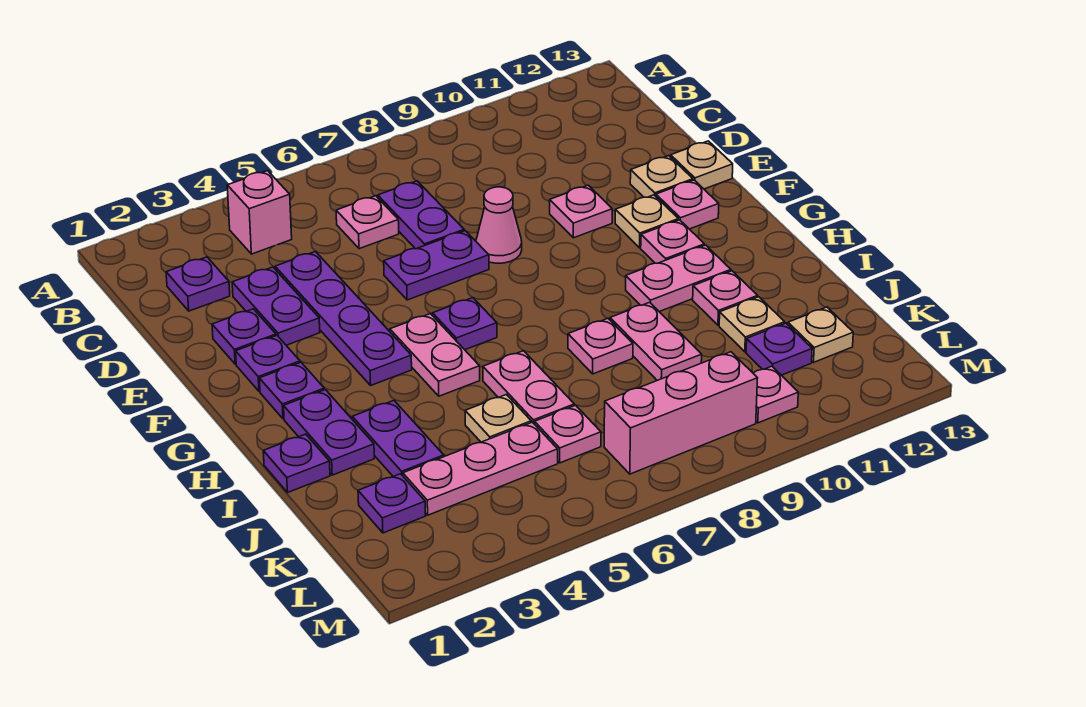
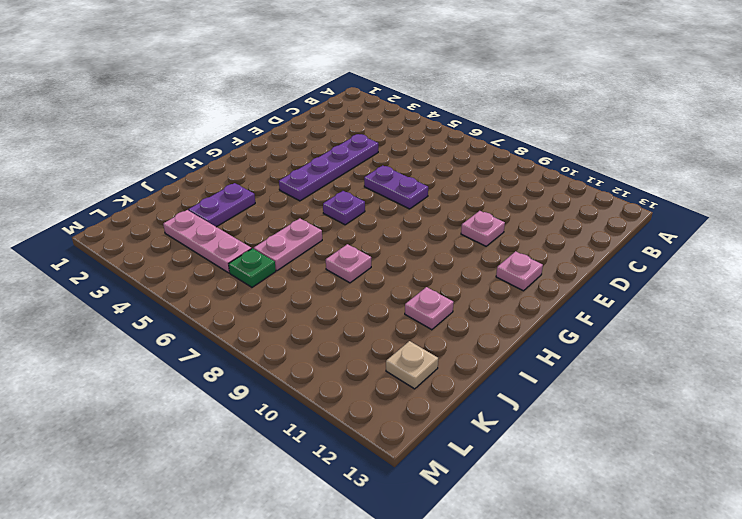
green 1x1 plate [229,248,276,287] -> pink 1x1 plate [535,405,601,463]
none -> pink 1x1 brick [227,171,292,254]
none -> purple 1x1 plate [166,257,230,311]
none -> pink 1x1 plate [336,196,399,249]
none -> purple 1x2 plate [378,181,464,249]

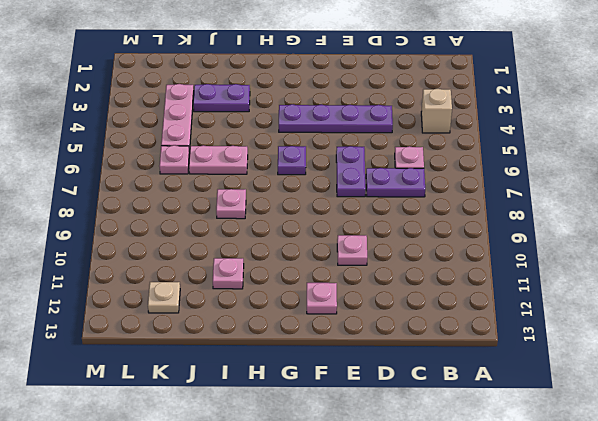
tan 1x1 brick [421,89,452,133] -> pink 1x1 brick [227,171,292,254]
none -> purple 1x1 plate [166,257,230,311]
none -> purple 1x2 plate [232,267,320,345]
none -> purple 1x1 plate [212,309,276,364]
none -> pink 1x1 cone [476,187,522,263]

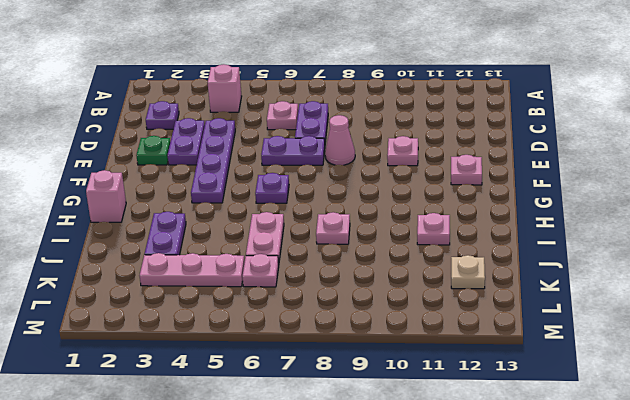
green 1x1 plate [136,136,170,165] -> purple 1x1 plate [212,309,276,364]
pink 1x1 brick [86,170,126,222] -> none
none -> tan 1x1 plate [630,156,693,197]
none -> tan 1x1 plate [671,141,733,189]
none -> purple 1x1 plate [236,336,300,391]
none -> tan 1x1 plate [615,195,678,248]

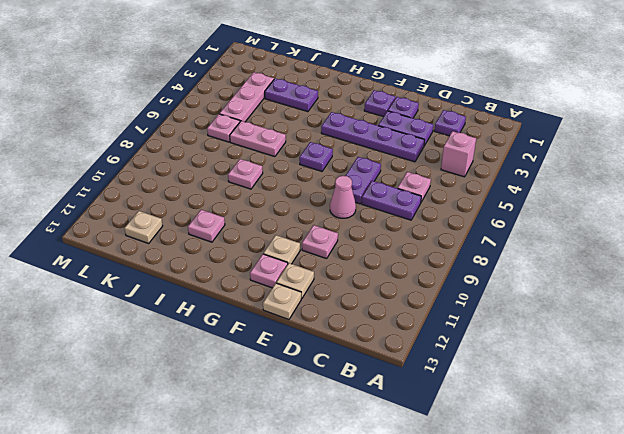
none -> purple 1x1 plate [259,362,324,419]
none -> pink 1x2 plate [390,314,480,396]
none -> pink 1x1 plate [641,220,704,263]
none -> purple 1x2 plate [284,390,374,475]

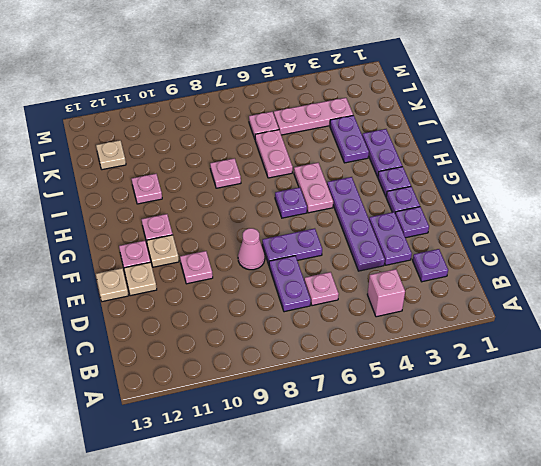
none -> pink 1x2 plate [626,245,731,312]
none -> purple 1x1 plate [263,434,330,493]
none -> pink 1x2 plate [610,302,702,380]
none -> tan 1x1 plate [465,395,531,442]

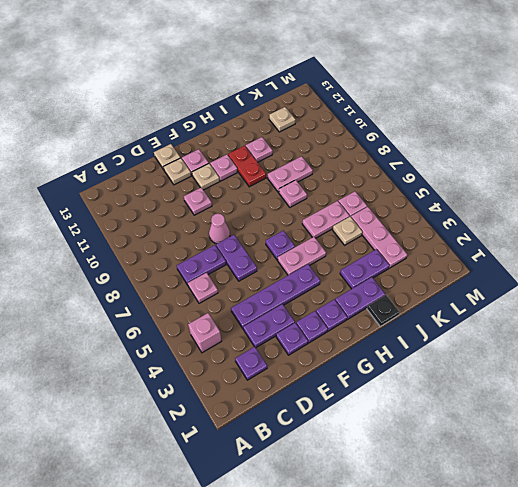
red 1x2 plate [228,146,266,187] -> pink 1x2 plate [626,245,731,312]
black 1x1 plate [367,295,400,326] -> purple 1x1 plate [263,434,330,493]
none -> tan 1x1 plate [719,297,785,352]
none -> purple 1x1 plate [358,474,426,533]
none -> purple 1x1 plate [746,323,812,375]
none -> pink 1x3 brick [604,352,758,474]

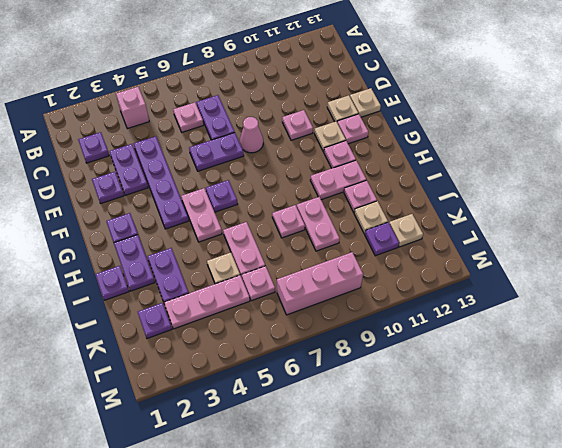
none -> purple 1x1 plate [236,336,300,391]
none -> pink 1x1 plate [753,366,798,423]

